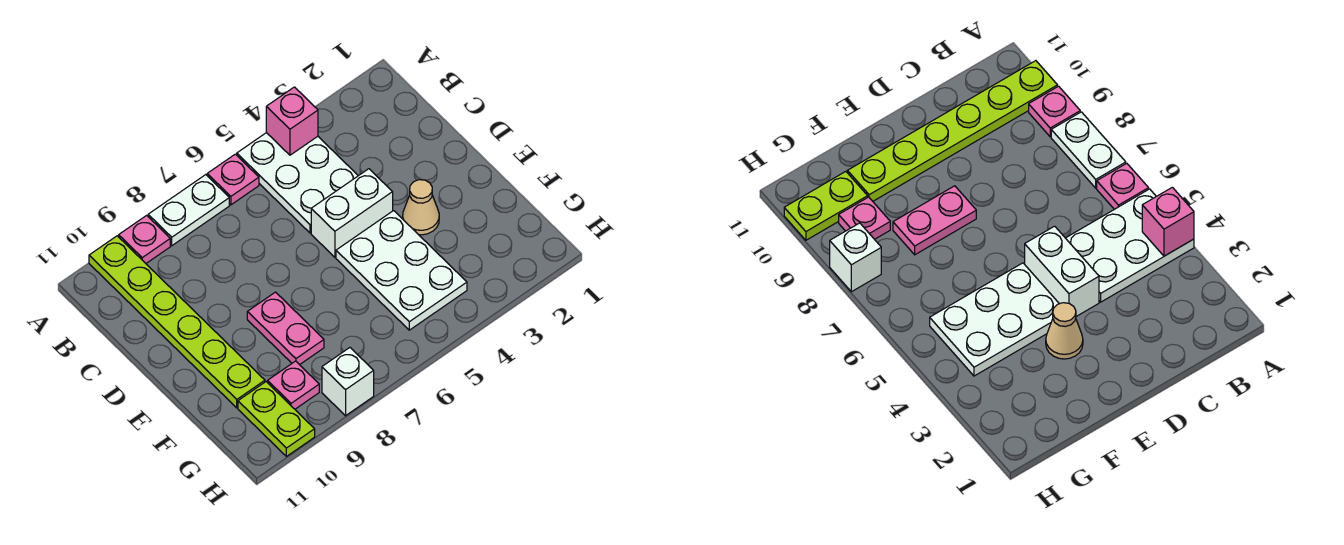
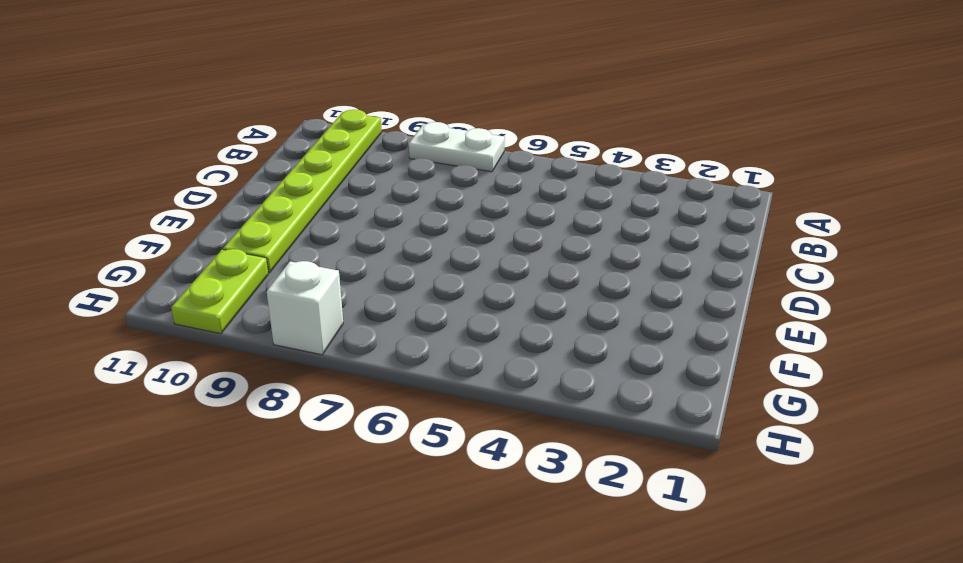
none -> white 2x3 plate [237,133,358,233]
none -> pink 1x1 plate [207,154,259,205]
none -> pink 1x1 plate [119,215,170,263]

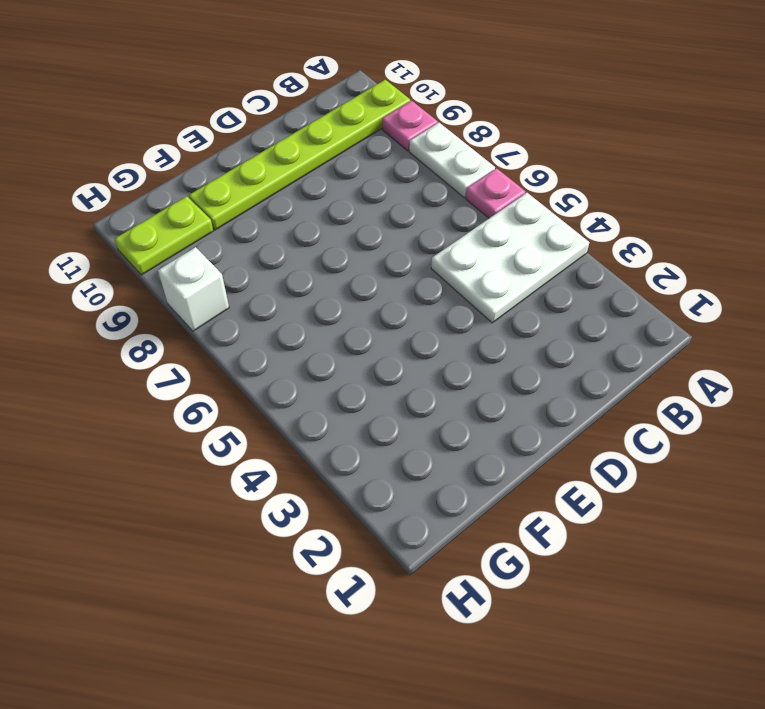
none -> white 1x2 brick [311,169,393,257]
none -> tan 1x1 cone [403,180,439,235]
none -> white 2x3 plate [336,211,467,330]

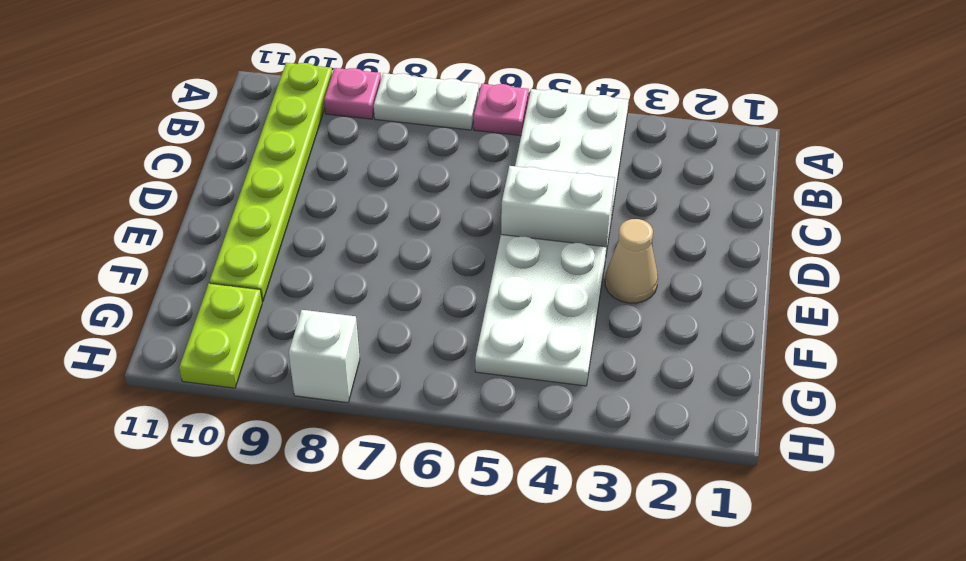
none -> pink 1x2 plate [247,292,324,365]
none -> pink 1x1 plate [268,361,319,409]
none -> pink 1x1 brick [266,87,318,155]

